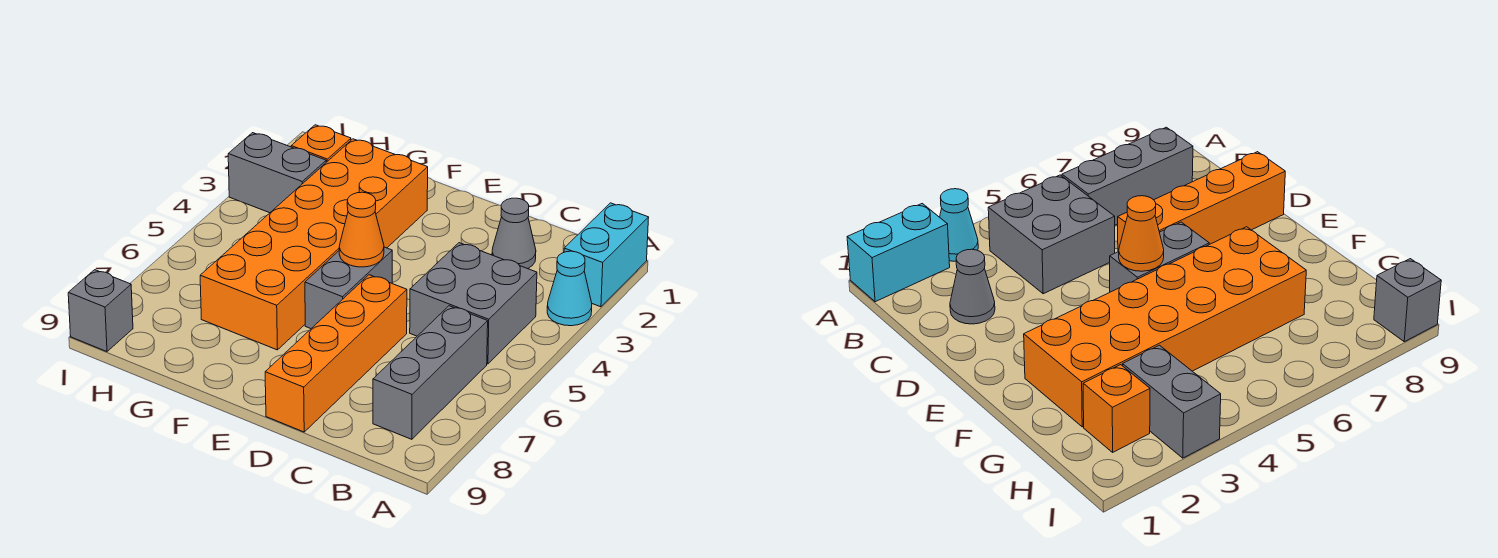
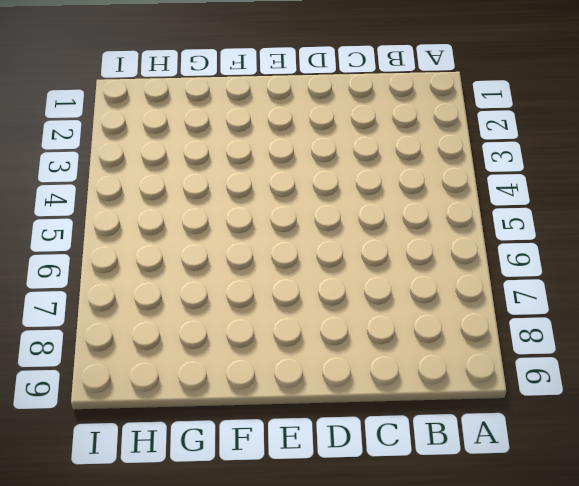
none -> cyan 1x2 brick [564,203,649,307]
none -> cyan 1x1 cone [547,251,592,326]
none -> grey 2x2 brick [410,243,537,364]

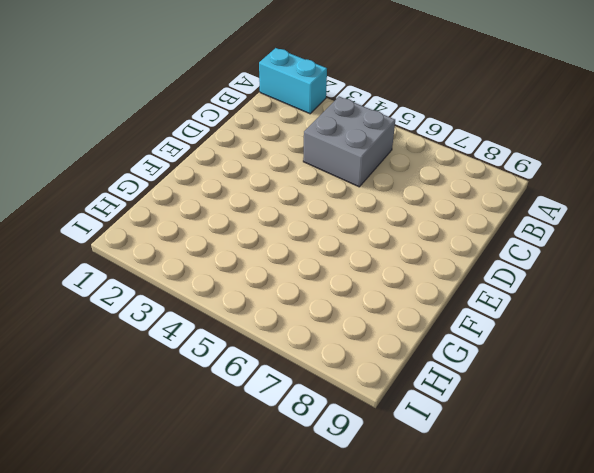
none -> cyan 1x1 cone [547,251,592,326]
none -> grey 1x3 brick [373,306,488,439]
none -> grey 1x1 cone [492,198,536,269]

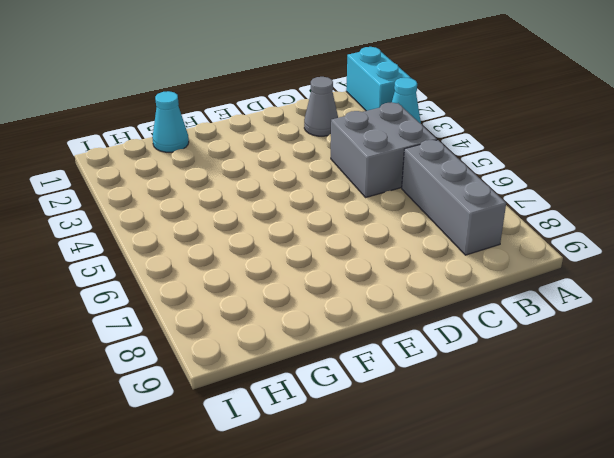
cyan 1x1 cone [152,91,189,152] -> none
none -> orange 1x4 brick [265,275,407,432]
none -> grey 1x2 brick [305,247,392,329]
none -> orange 2x6 brick [200,139,428,350]

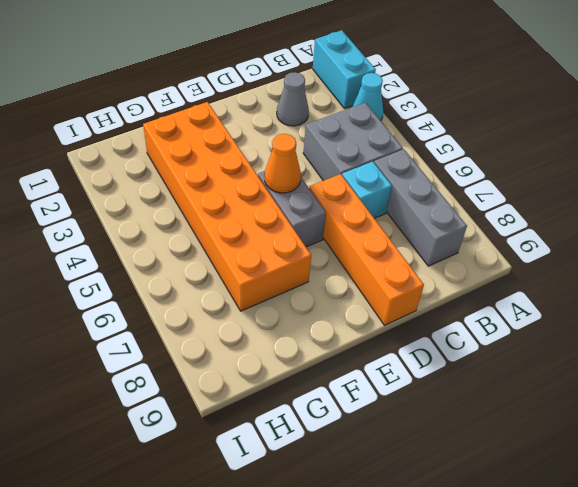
cyan 1x1 brick [342,161,392,218] -> none
none -> orange 1x1 brick [291,125,351,162]
none -> grey 1x2 brick [228,133,326,213]
none -> grey 1x1 brick [68,270,133,352]

